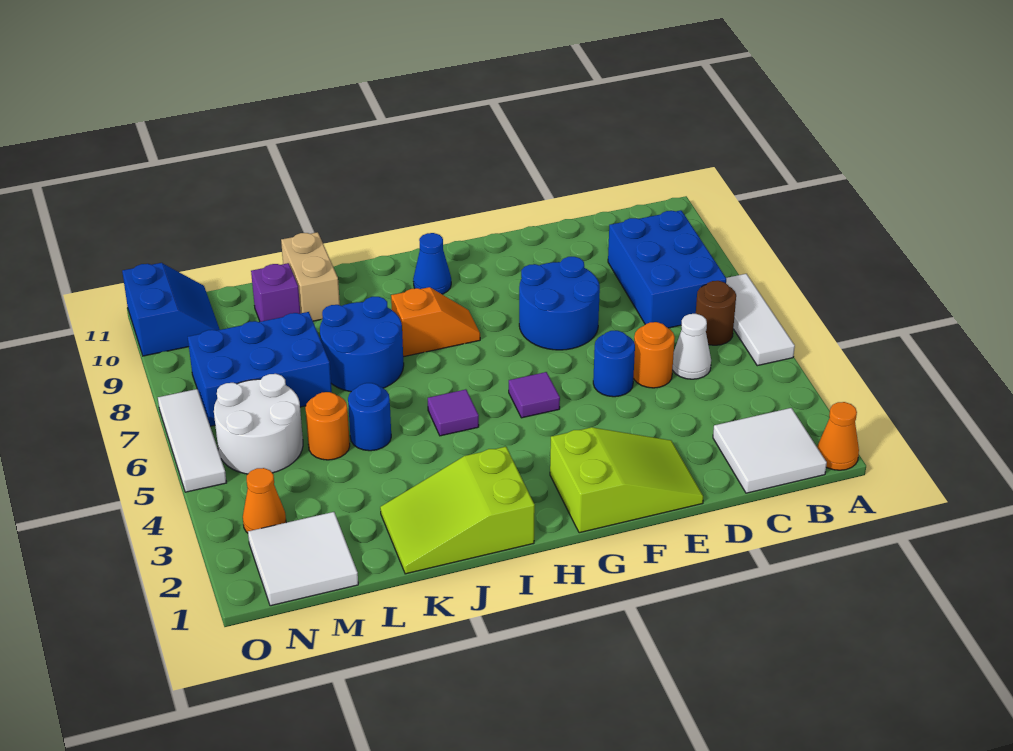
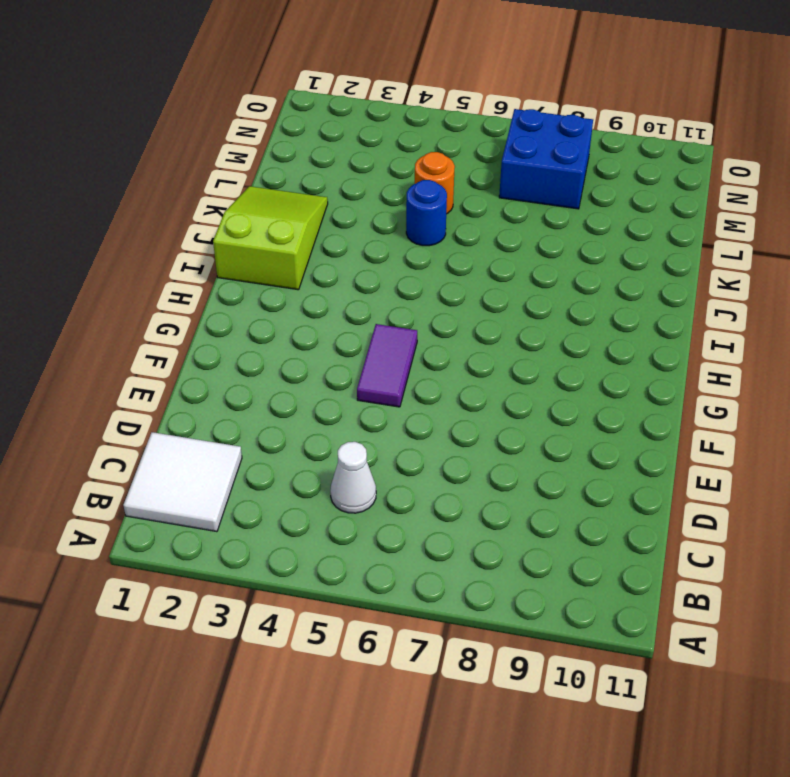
purple 1x2 tile [357,324,417,407] -> purple 1x1 tile [509,372,560,418]
blue 2x2 brick [499,109,593,209] -> blue 2x3 brick [188,312,332,426]
none -> orange 1x1 cone [817,402,859,470]
none -> white 1x3 tile [726,274,795,366]
none -> brown 1x1 round brick [696,281,736,345]

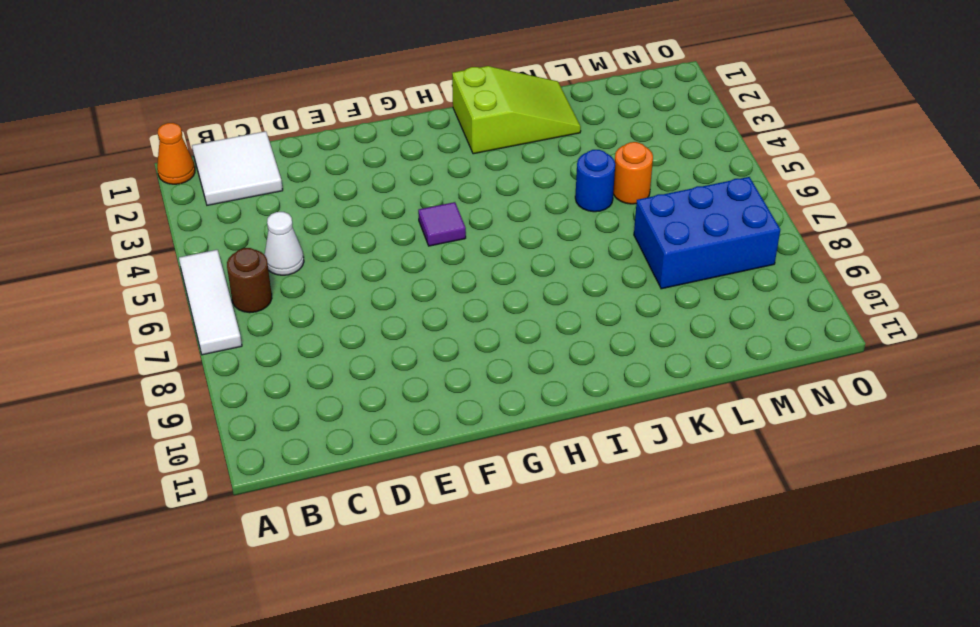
none -> blue 2x3 brick [608,210,726,328]
none -> orange 1x1 round brick [633,322,675,388]
none -> lime 2x3 slope [550,427,703,533]

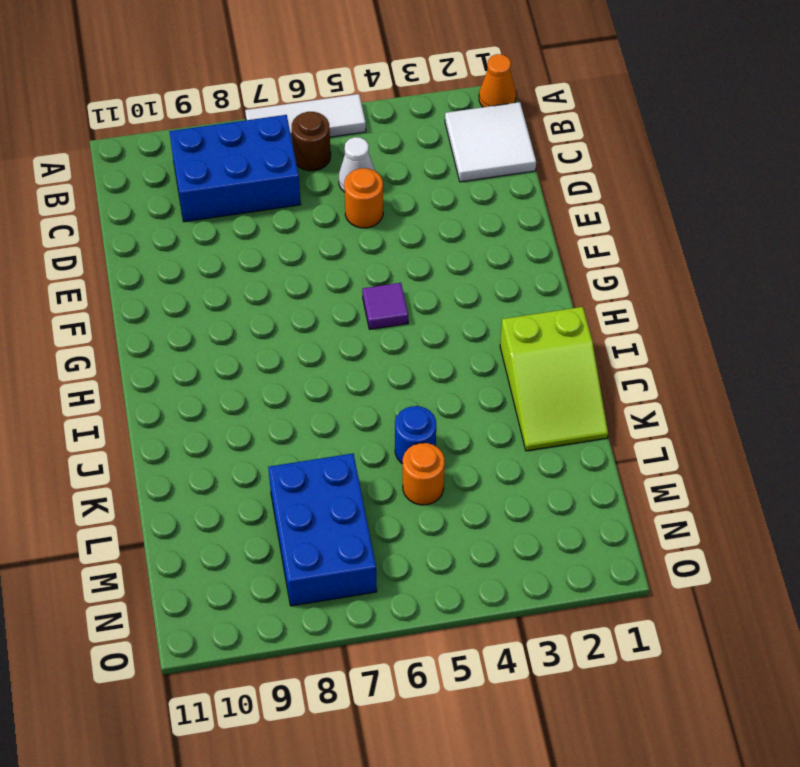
none -> lime 2x3 slope [550,427,703,533]
none -> blue 1x1 round brick [593,331,635,397]
none -> blue 2x2 round brick [519,257,600,350]

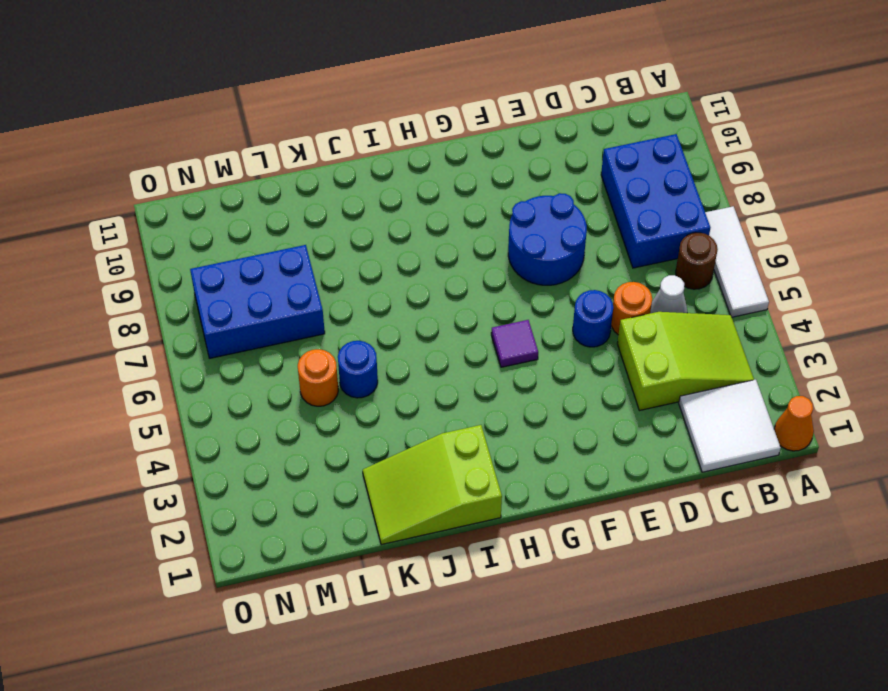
lime 2x3 slope [617,312,754,411] -> lime 2x3 slope moved to [550,427,703,533]
none -> orange 1x2 slope [391,287,480,356]
none -> blue 1x1 cone [413,233,451,294]
none -> purple 1x1 tile [428,389,479,436]

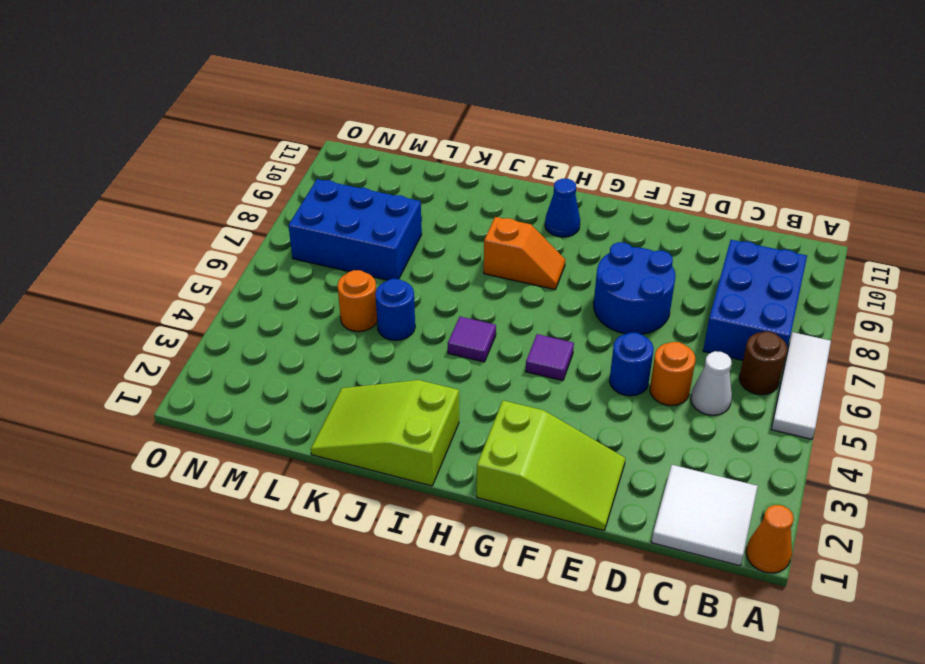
none -> blue 2x2 round brick [320,297,404,392]
none -> tan 1x2 brick [281,232,340,321]
none -> purple 1x1 brick [251,263,300,322]

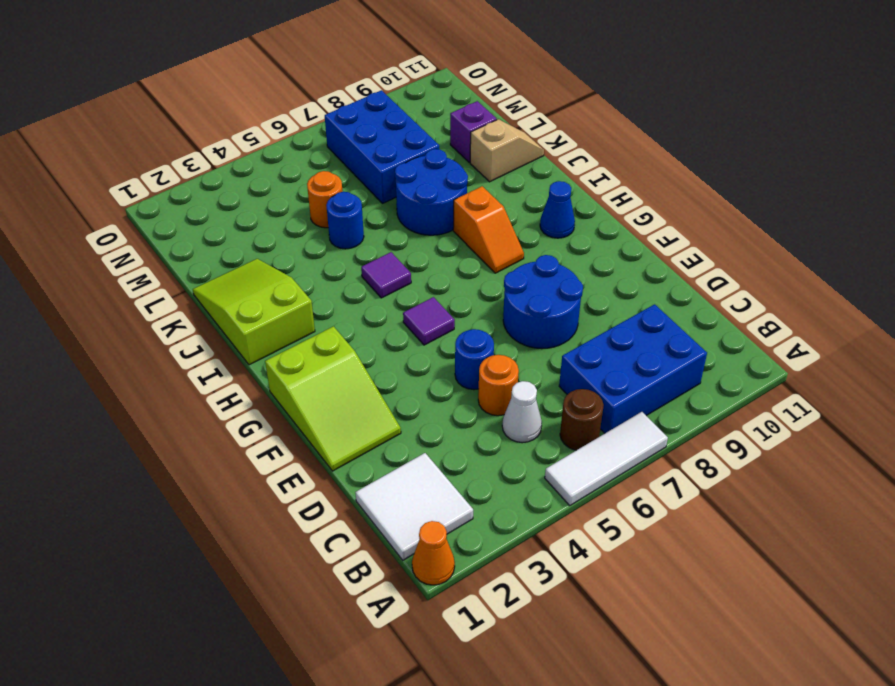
tan 1x2 slope [470,119,544,182] -> tan 1x2 brick [281,232,340,321]
none -> white 2x2 tile [248,512,358,606]
none -> white 2x2 round brick [214,374,303,474]
none -> orange 1x1 cone [243,468,286,533]

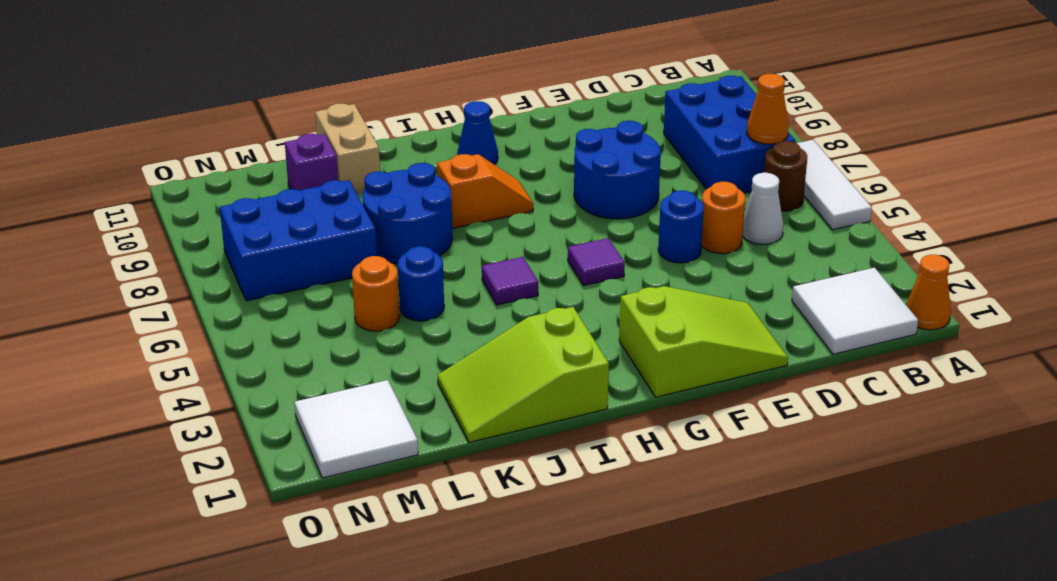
orange 1x1 cone [747,74,789,144] -> orange 1x1 cone moved to [243,468,286,533]
none -> white 2x2 round brick [214,374,303,474]
none -> blue 2x2 slope [122,263,220,356]
none -> white 1x3 tile [158,389,227,492]

